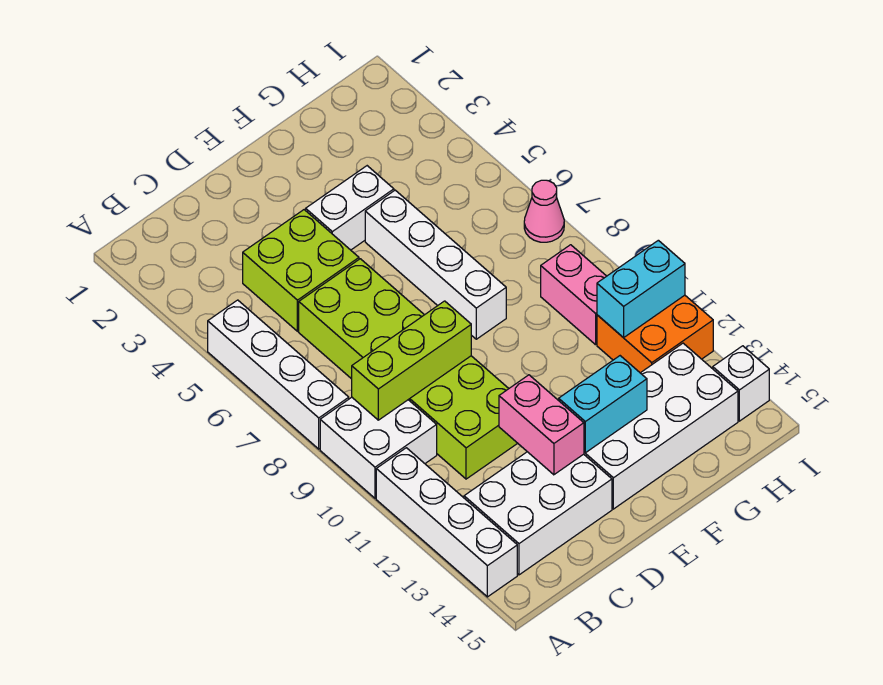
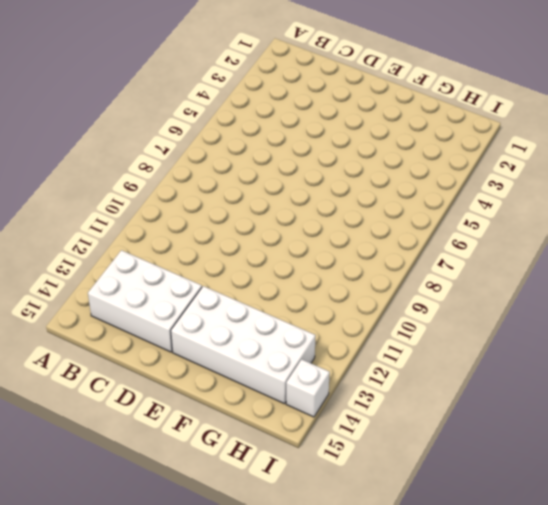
none -> white 1x4 brick [208,300,349,449]
none -> white 2x2 brick [320,397,437,498]
none -> white 1x4 brick [376,448,517,597]

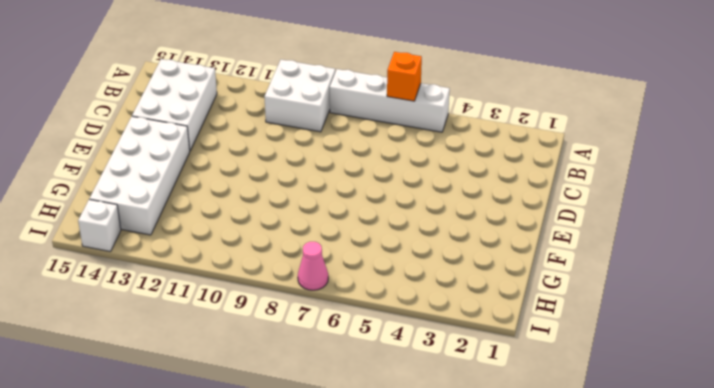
orange 1x1 brick [387,52,422,101] -> none
none -> white 1x4 brick [376,448,517,597]
none -> lime 2x2 brick [243,210,359,331]
none -> lime 2x6 brick [299,259,517,479]

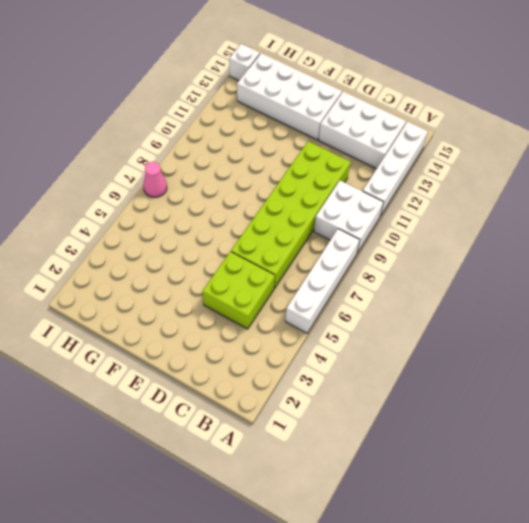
none -> white 1x2 brick [306,166,394,250]
none -> white 1x4 brick [365,190,506,339]
none -> pink 1x2 brick [541,245,606,345]

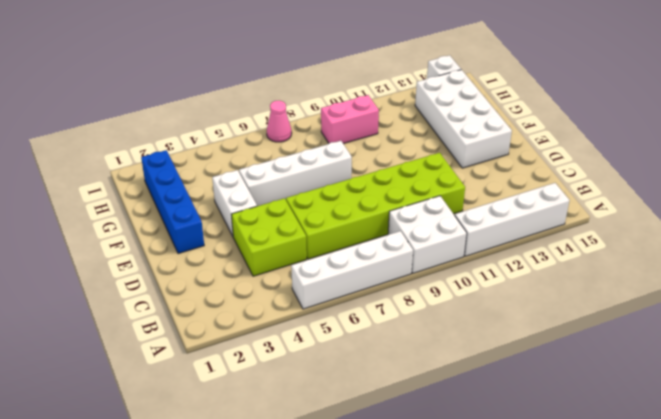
blue 1x4 brick [141,150,204,254] -> none
none -> white 2x3 brick [464,452,612,575]
none -> orange 2x2 brick [597,295,713,373]
none -> lime 1x3 brick [352,301,471,420]

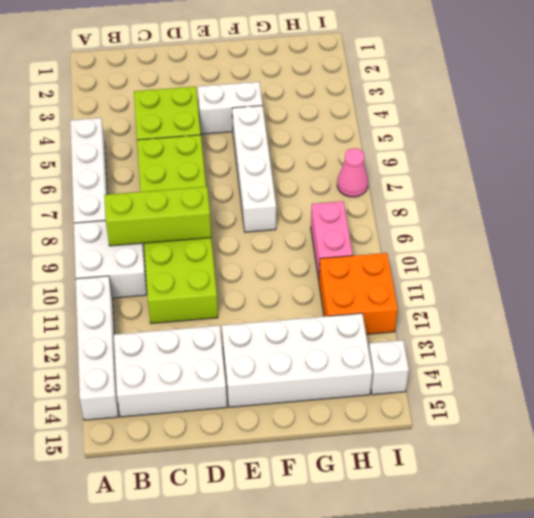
none -> pink 1x2 brick [499,375,584,475]
none -> cyan 1x2 brick [559,356,647,453]
none -> cyan 1x2 brick [597,240,685,338]

